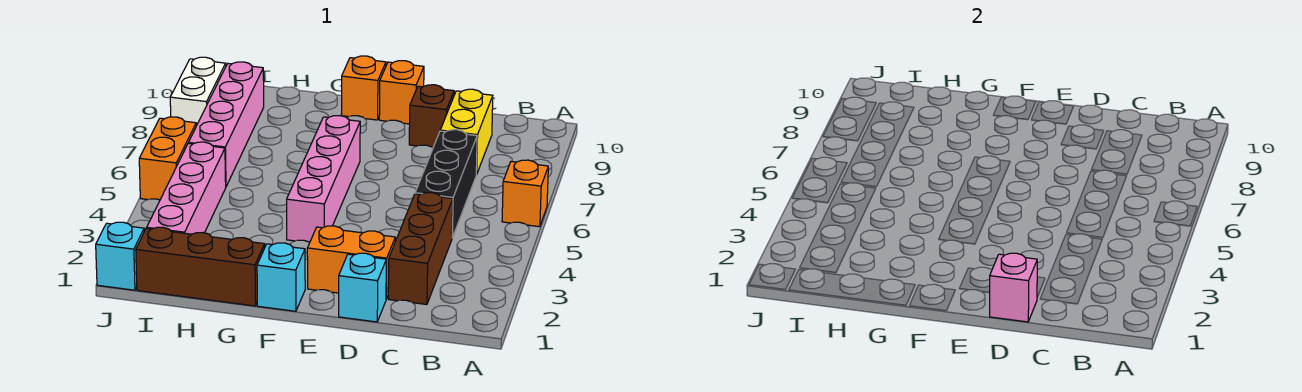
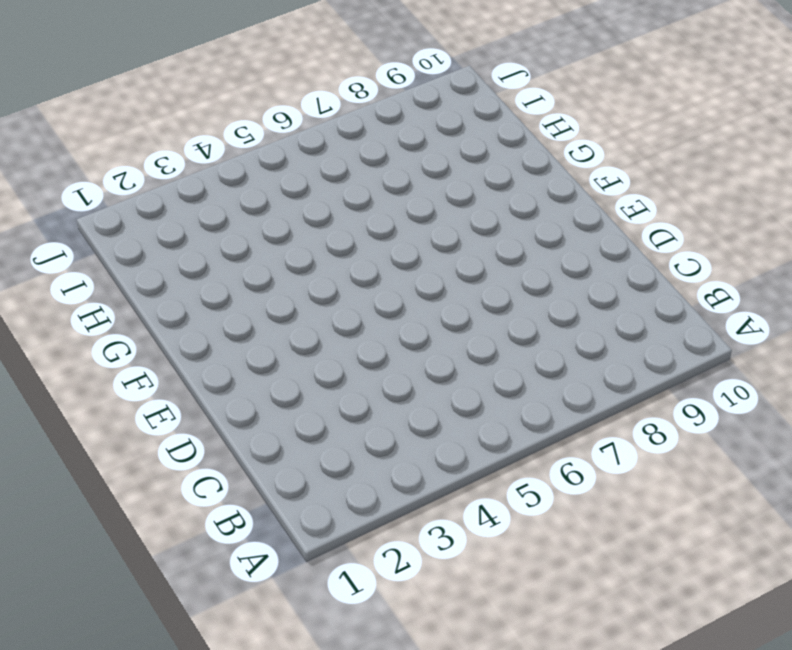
none -> orange 1x1 brick [502,160,548,227]
none -> brown 1x3 brick [388,193,453,305]
none -> black 1x3 brick [415,130,477,238]

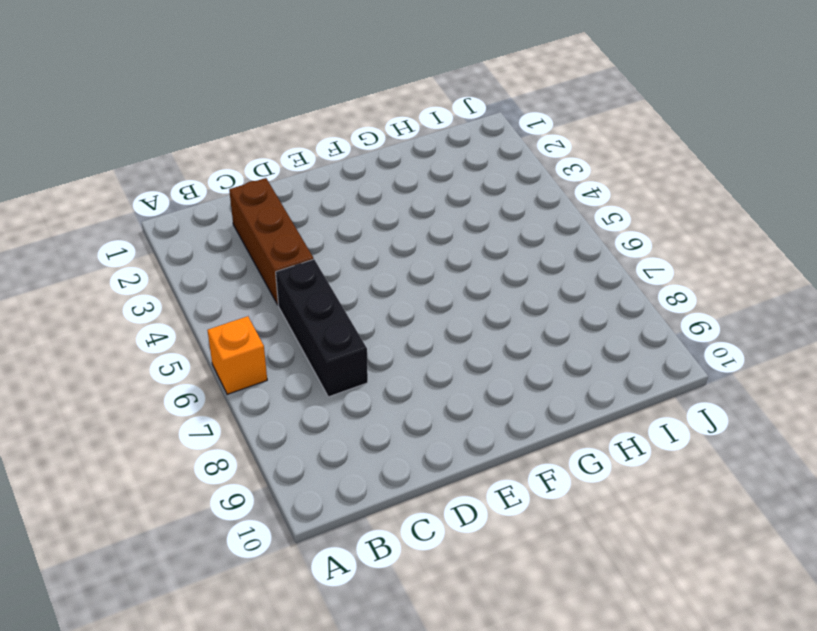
none -> yellow 1x2 brick [440,89,493,174]
none -> cyan 1x1 brick [339,253,386,322]
none -> orange 1x2 brick [307,226,395,299]

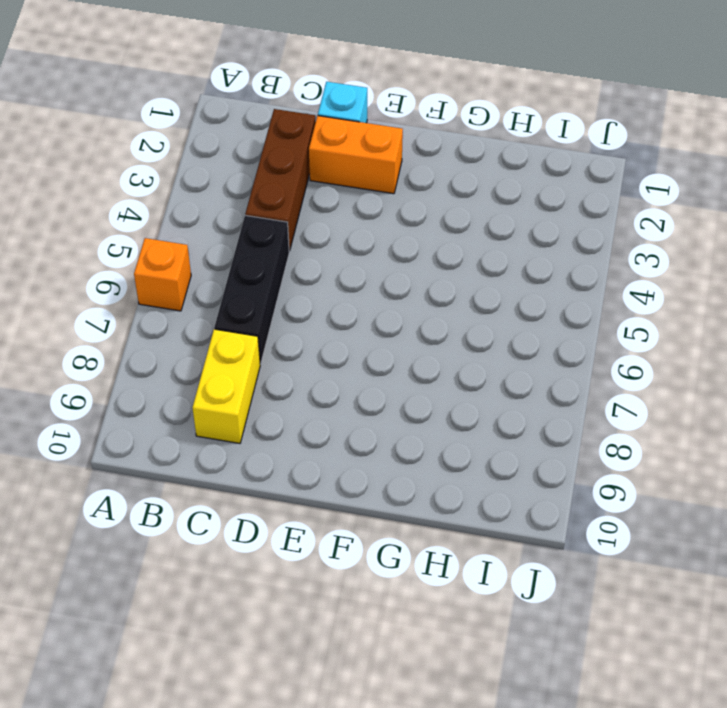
none -> brown 1x1 brick [409,85,454,148]
none -> orange 1x1 brick [379,61,424,124]
none -> cyan 1x1 brick [257,243,305,311]

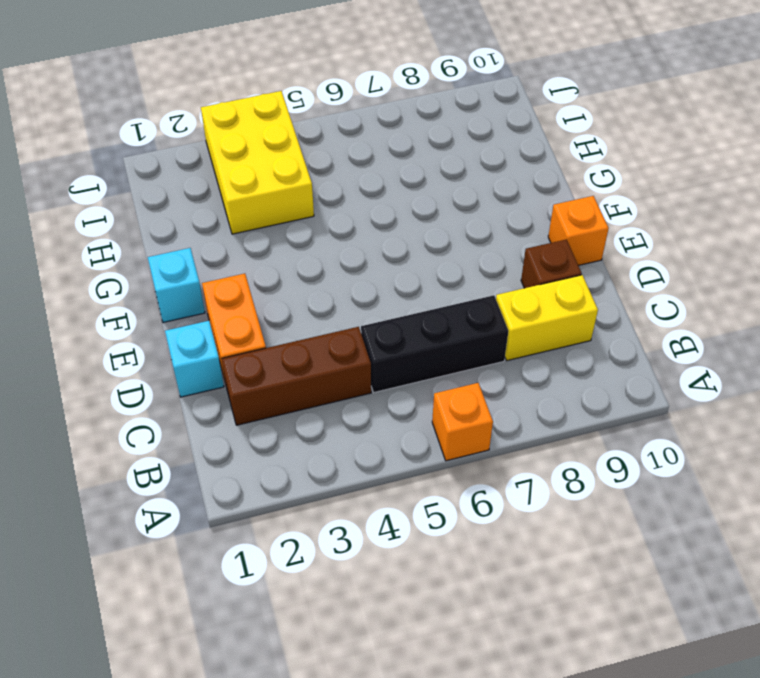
yellow 2x3 brick [201,91,314,234] -> pink 1x4 brick [147,142,226,234]
none -> pink 1x4 brick [287,116,360,242]
none -> orange 1x1 brick [342,56,386,120]
none -> brown 1x3 brick [136,227,265,306]

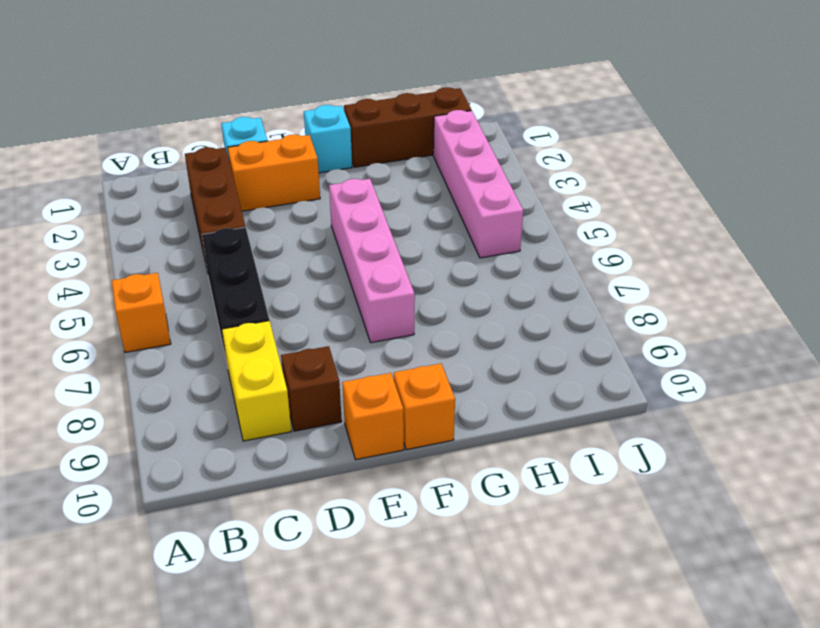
none -> pink 1x4 brick [188,62,264,186]
none -> cyan 1x1 brick [96,222,144,290]
none -> orange 1x2 brick [139,117,196,200]

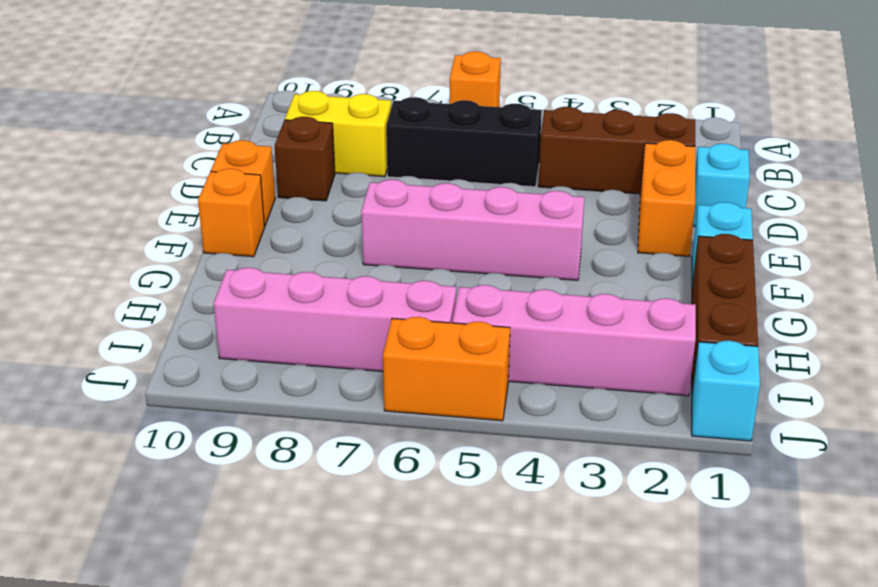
none -> white 1x2 brick [170,57,226,126]
none -> pink 1x1 brick [989,253,1037,322]

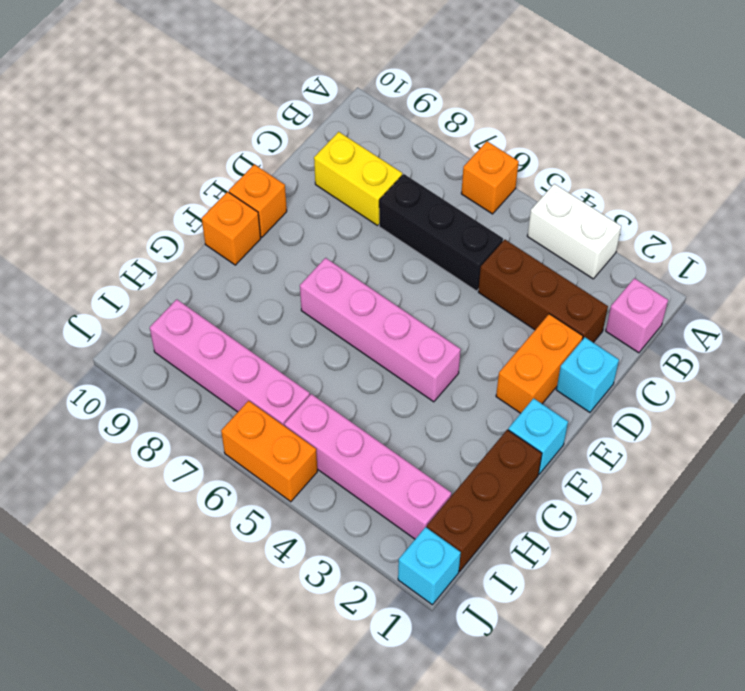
white 1x2 brick [527,184,621,279] -> white 1x2 brick moved to [170,57,226,126]
pink 1x1 brick [606,278,668,353] -> pink 1x1 brick moved to [989,253,1037,322]
none -> brown 1x1 brick [409,85,454,148]

